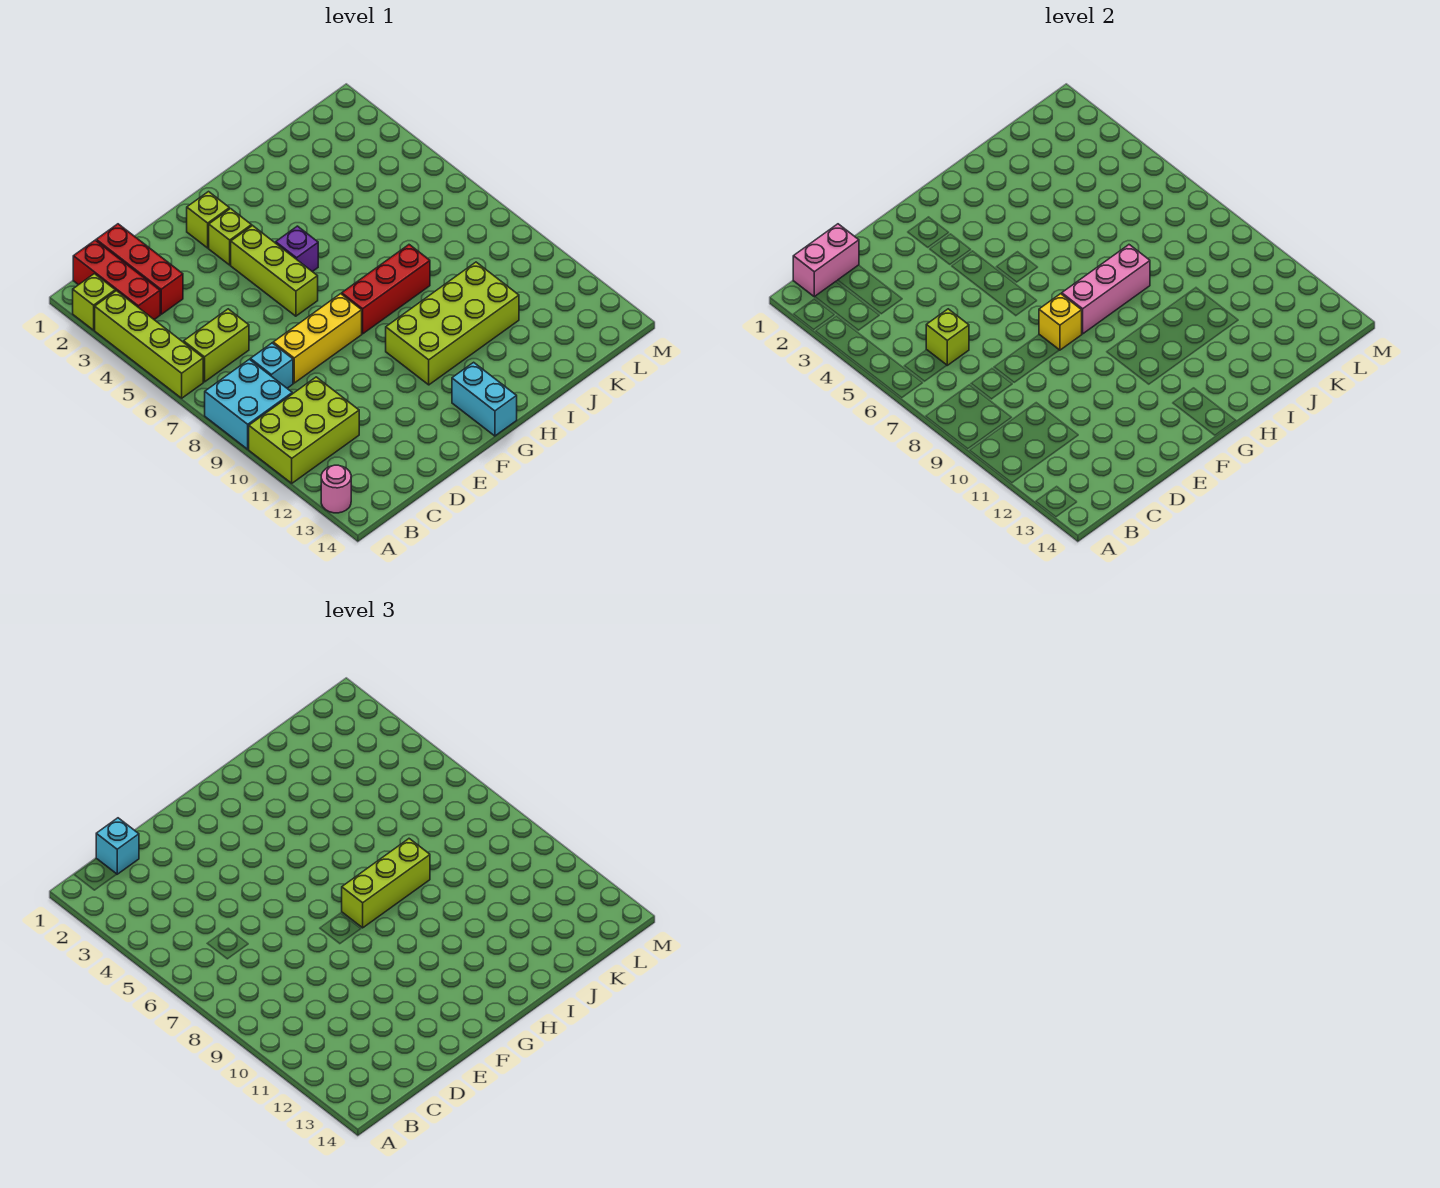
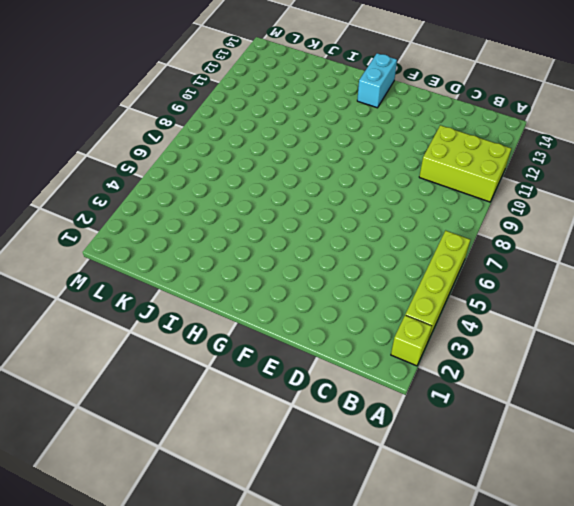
none -> cyan 2x2 brick [205,359,292,449]
none -> pink 1x1 round brick [321,465,351,513]
none -> red 1x3 brick [73,240,160,320]

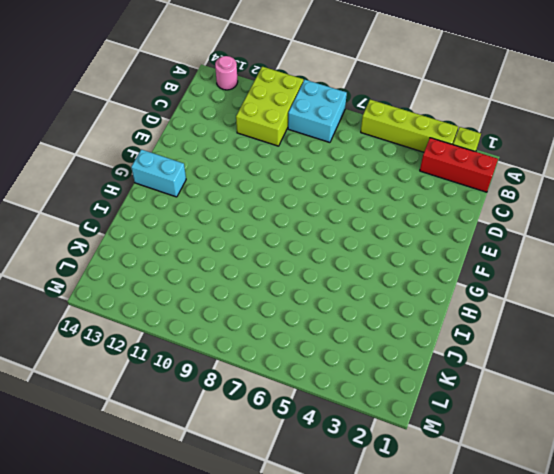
none -> lime 1x2 brick [184,309,249,382]
none -> red 1x3 brick [96,224,183,314]
none -> cyan 1x1 brick [250,343,293,388]

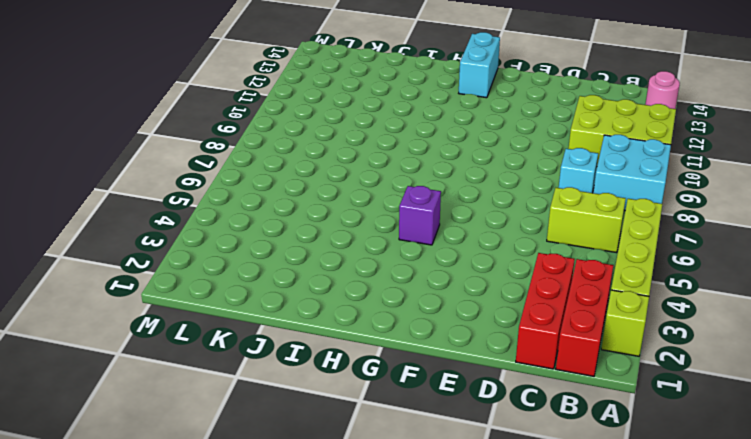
none -> yellow 1x3 brick [273,294,362,383]
none -> lime 1x1 brick [187,192,229,248]
none -> lime 1x1 brick [209,209,252,265]

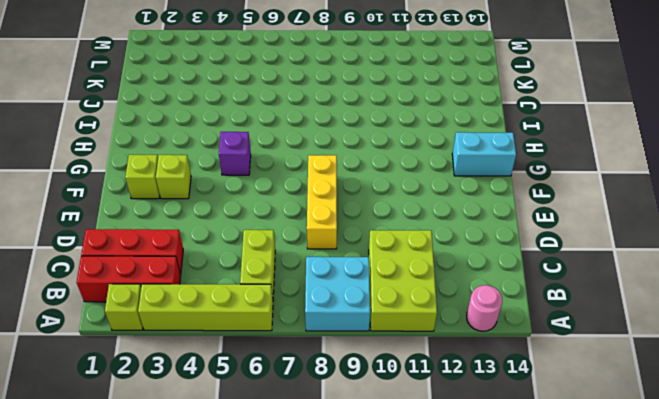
none -> cyan 1x1 brick [250,343,293,388]
none -> lime 1x3 brick [231,226,318,316]
none -> red 1x3 brick [342,245,430,334]

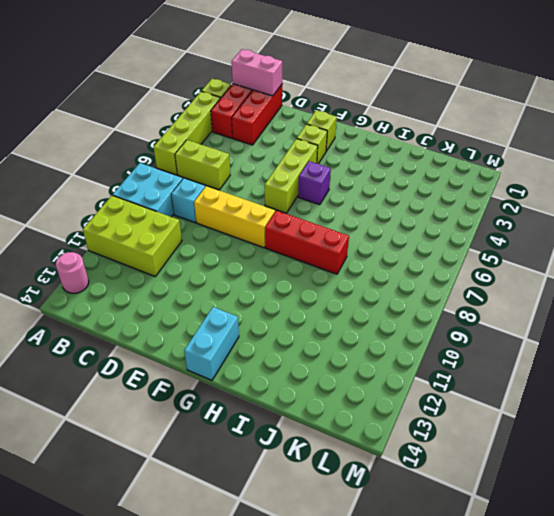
none -> lime 2x4 brick [386,262,519,385]
none -> lime 1x1 brick [926,309,969,365]
none -> yellow 1x1 brick [1039,294,1082,350]

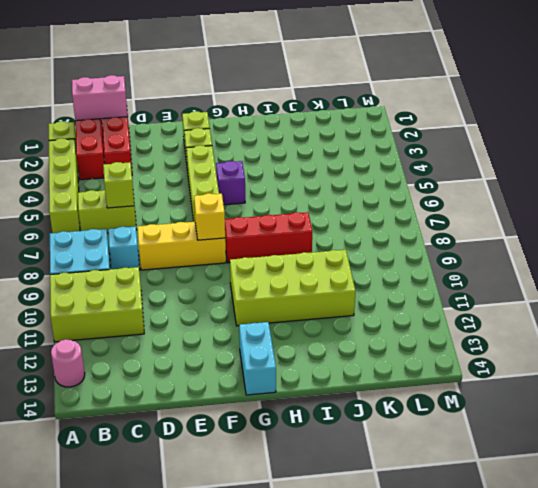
none -> pink 1x3 brick [1062,245,1150,334]
none -> cyan 1x1 brick [96,818,139,874]
none -> lime 1x3 brick [342,839,430,928]

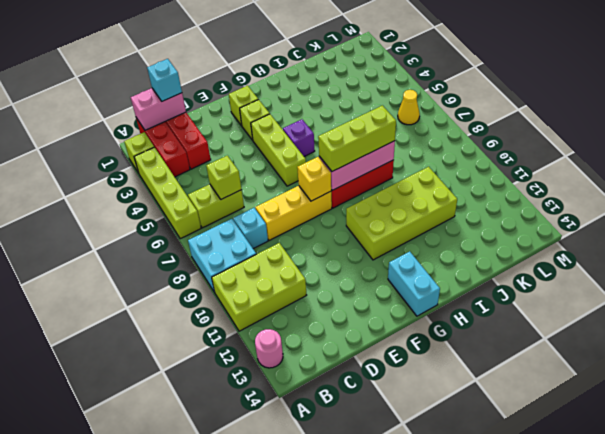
yellow 1x1 cone [398,90,420,125] -> none

